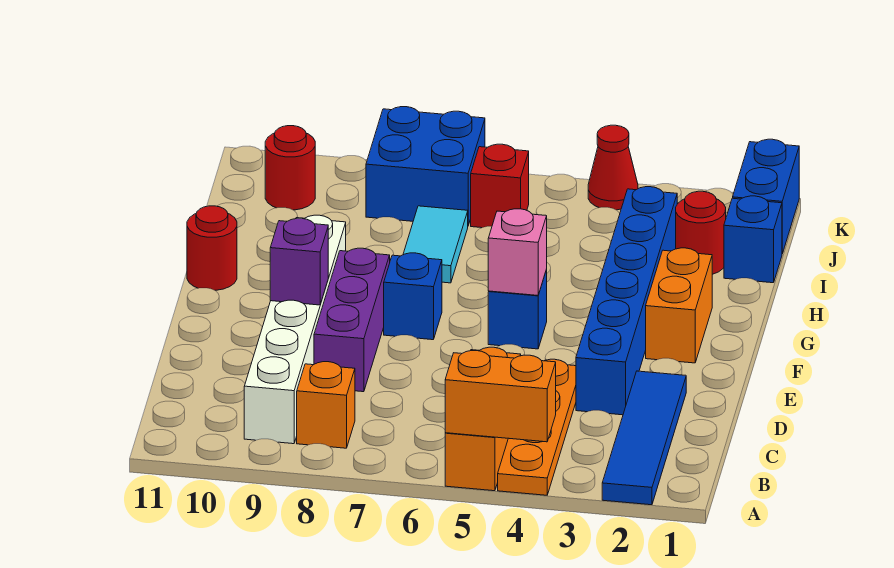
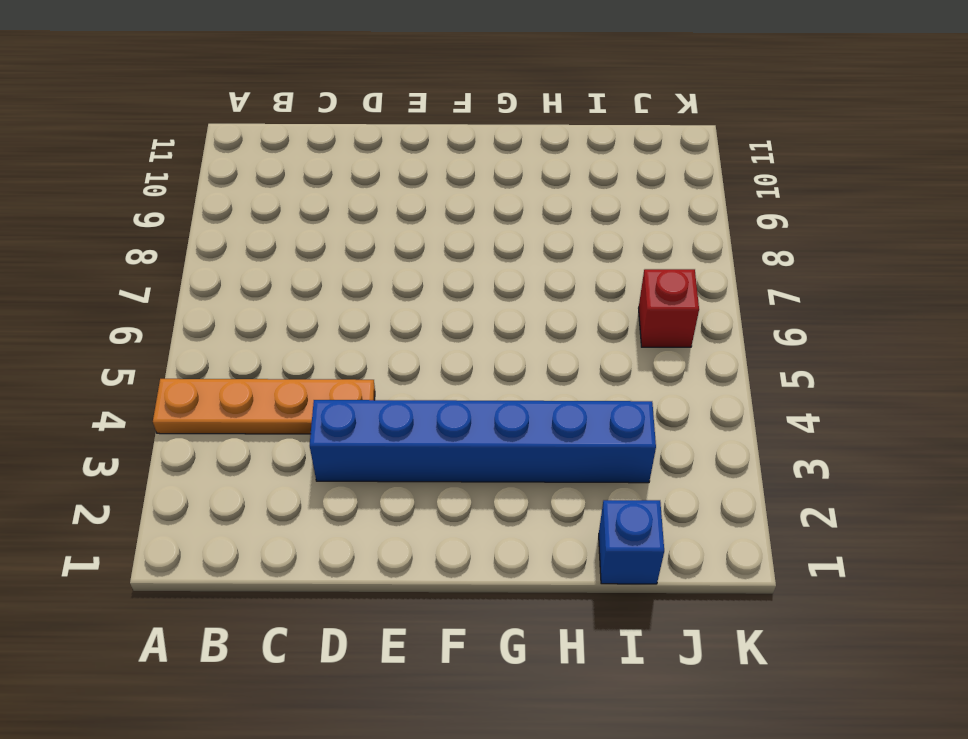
none -> blue 1x4 tile [602,371,686,505]
none -> orange 1x3 brick [445,347,521,491]
none -> orange 1x1 brick [297,362,355,448]

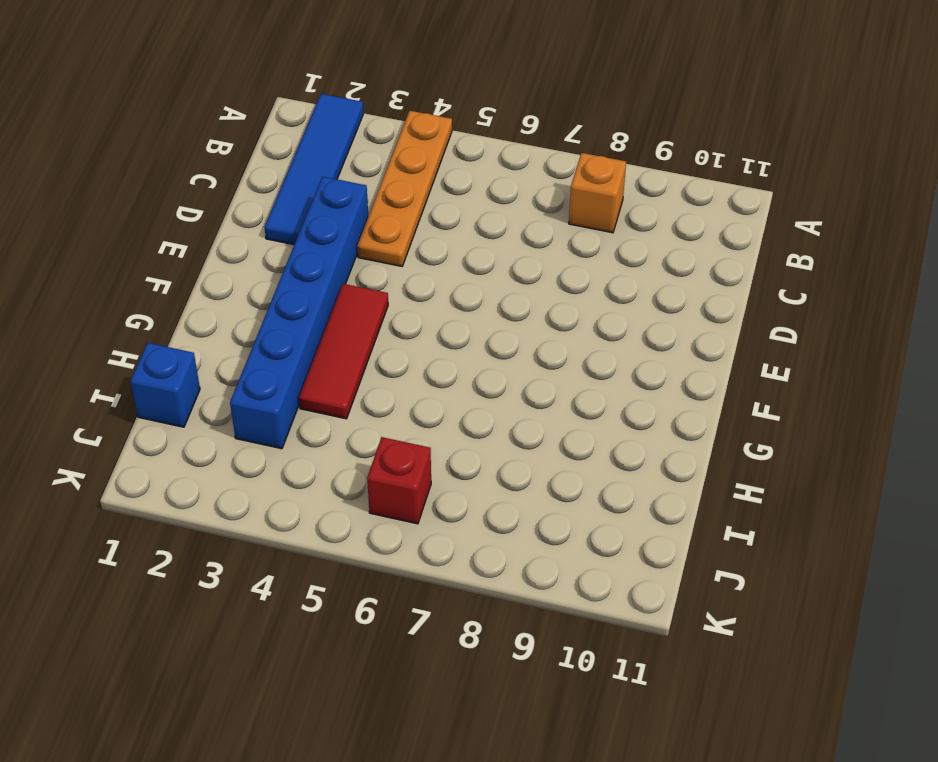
red 1x3 tile [299,284,388,419] -> none
none -> orange 1x3 brick [445,347,521,491]
none -> white 1x6 brick [244,215,346,444]
none -> purple 1x3 brick [314,248,390,392]

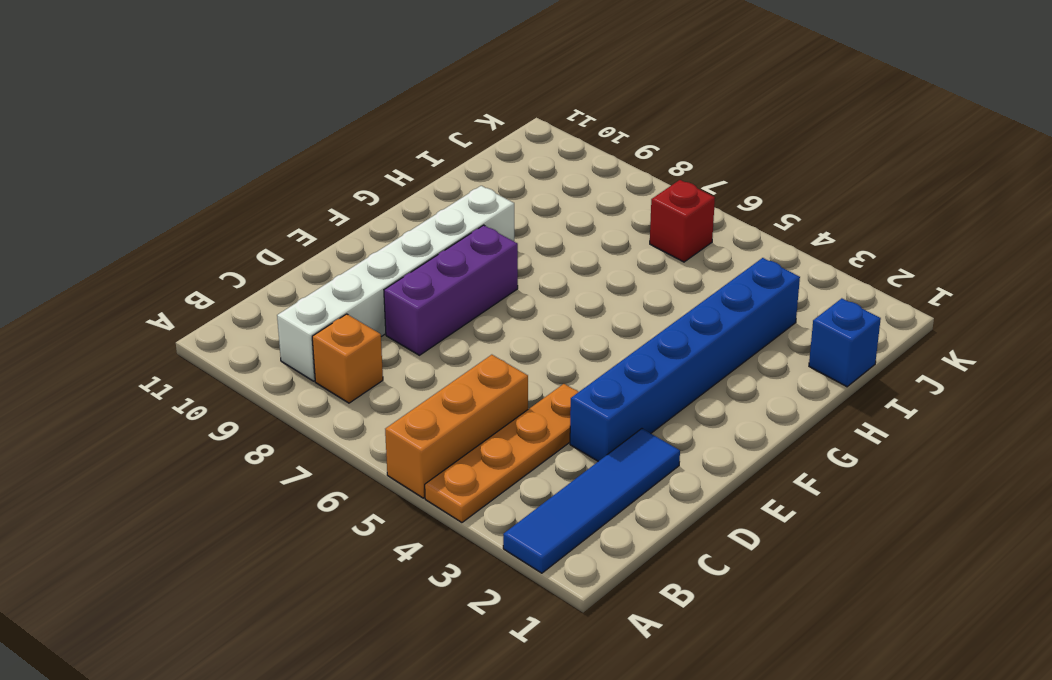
none -> orange 1x2 brick [646,248,712,363]
none -> blue 1x1 brick [488,270,547,349]
none -> blue 1x1 brick [384,253,442,340]

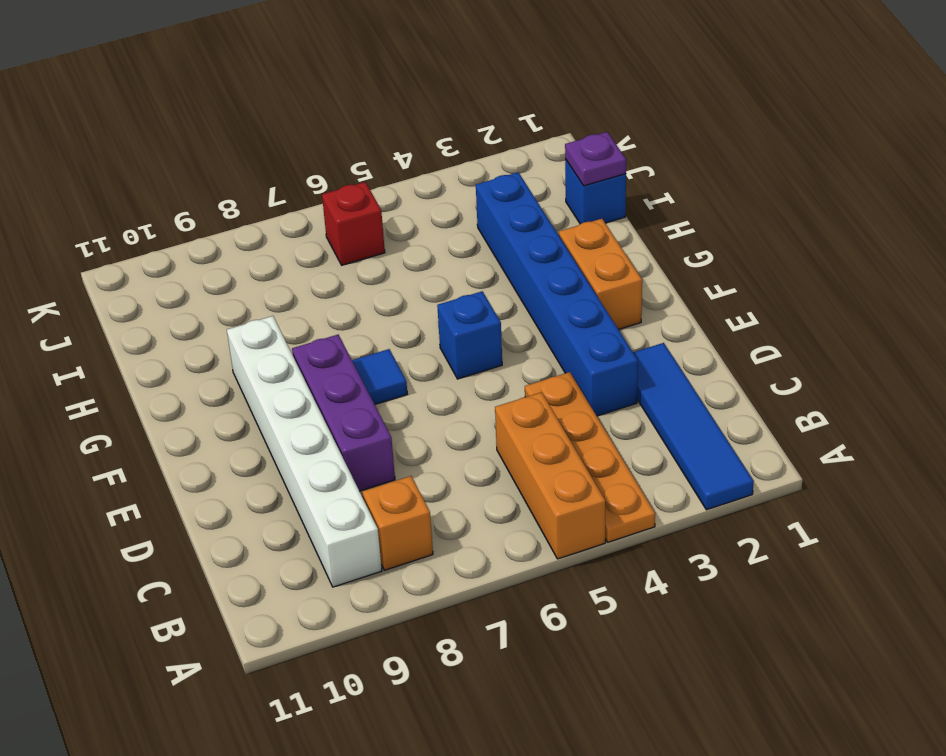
blue 1x1 tile [352,349,407,404] -> blue 1x1 brick [384,253,442,340]
purple 1x1 plate [565,132,626,186] -> none
none -> red 1x1 round brick [187,206,237,290]
none -> cyan 1x2 tile [403,206,468,283]
none -> red 1x1 round brick [676,191,726,274]

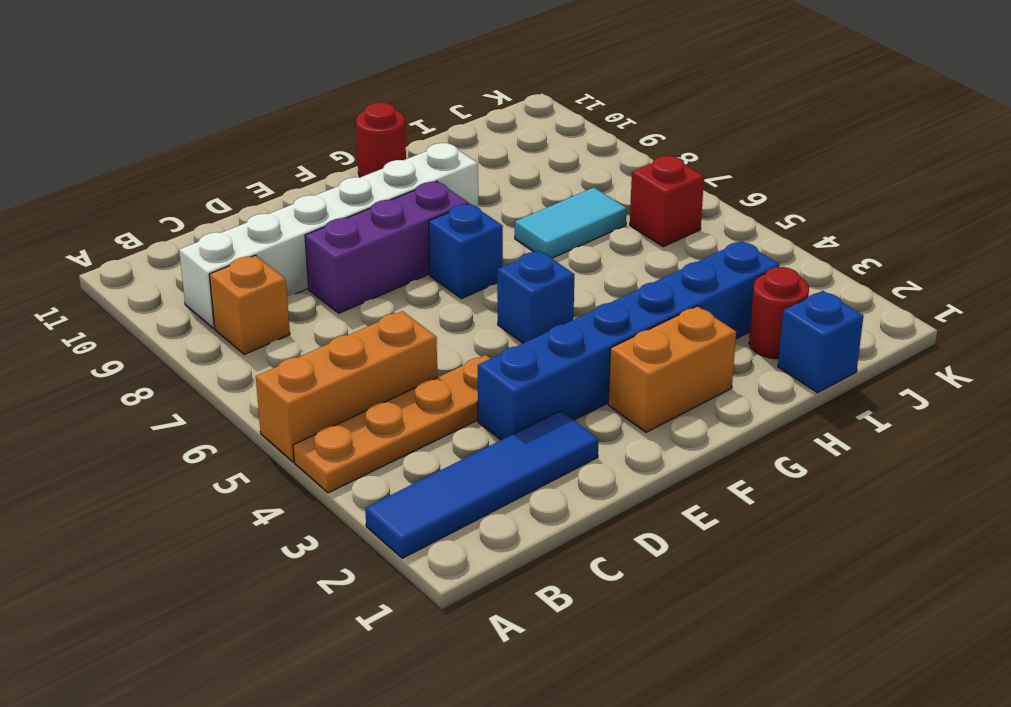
none -> blue 1x2 brick [733,139,799,254]
none -> blue 2x2 brick [366,107,485,225]
none -> red 1x1 round brick [265,126,315,210]

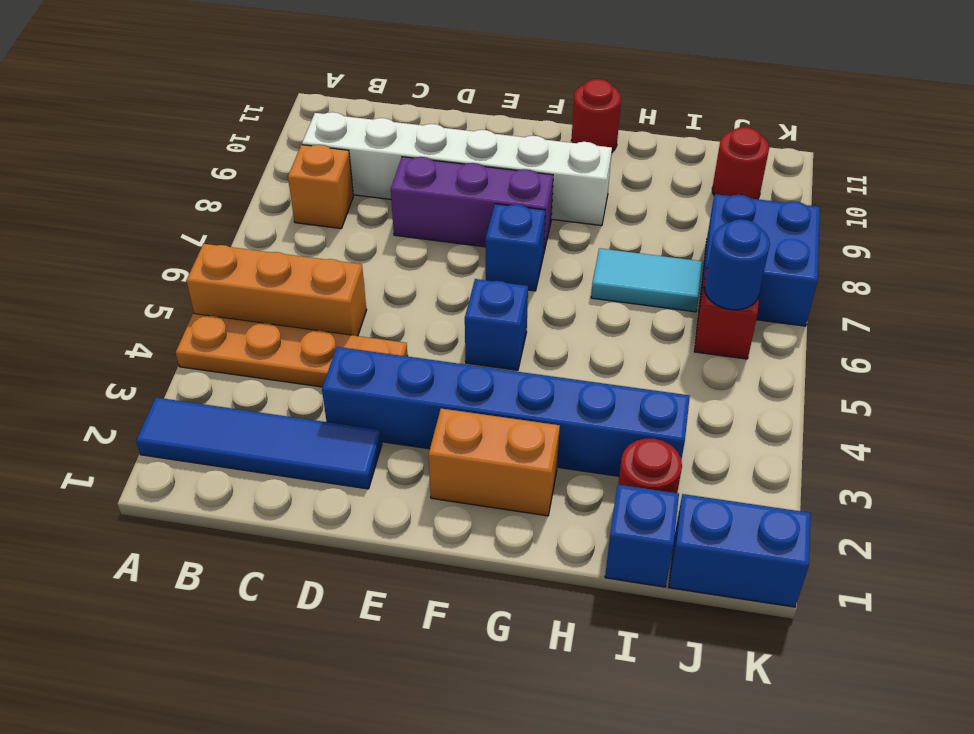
blue 1x1 round brick [705,219,770,310] -> none
none -> red 1x1 cone [588,125,638,210]
none -> orange 1x2 brick [445,351,556,442]
none -> purple 1x1 brick [270,218,328,305]

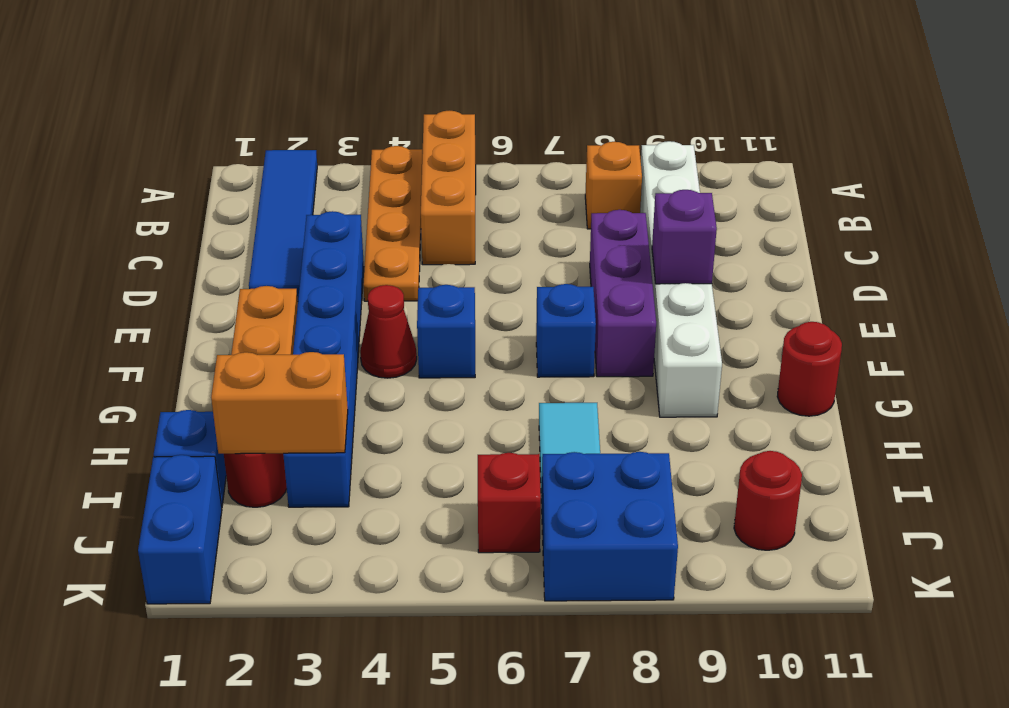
red 1x1 cone [360,285,417,378] -> red 1x1 cone moved to [588,125,638,210]
orange 1x2 brick [211,352,348,454] -> orange 1x2 brick moved to [445,351,556,442]
none -> pink 1x1 brick [488,209,547,295]

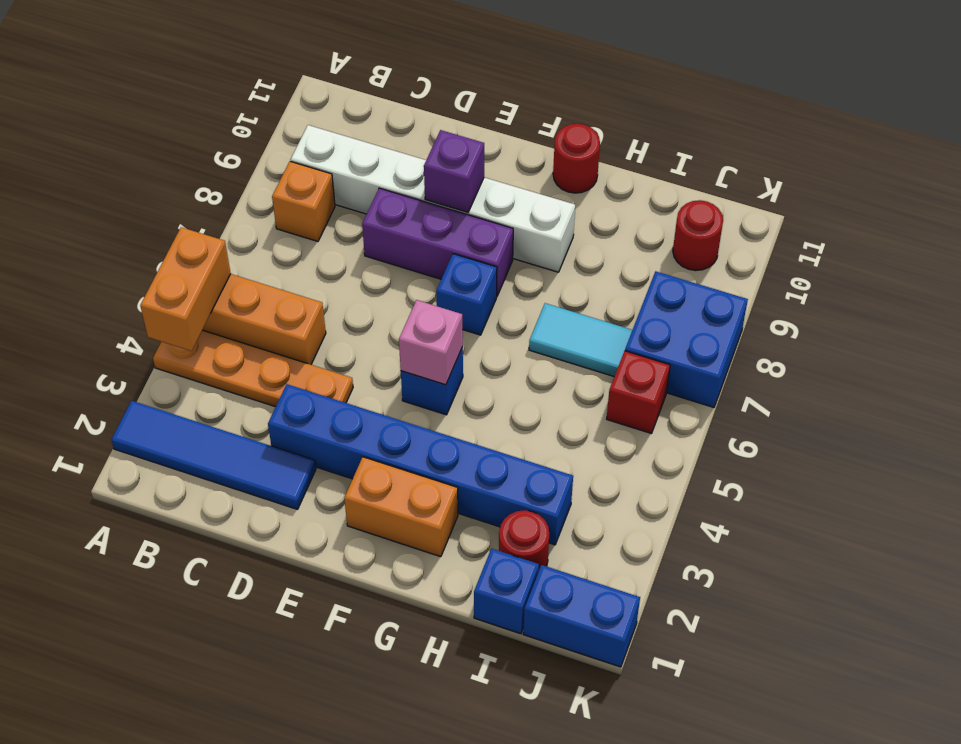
none -> red 1x1 cone [588,125,638,210]

